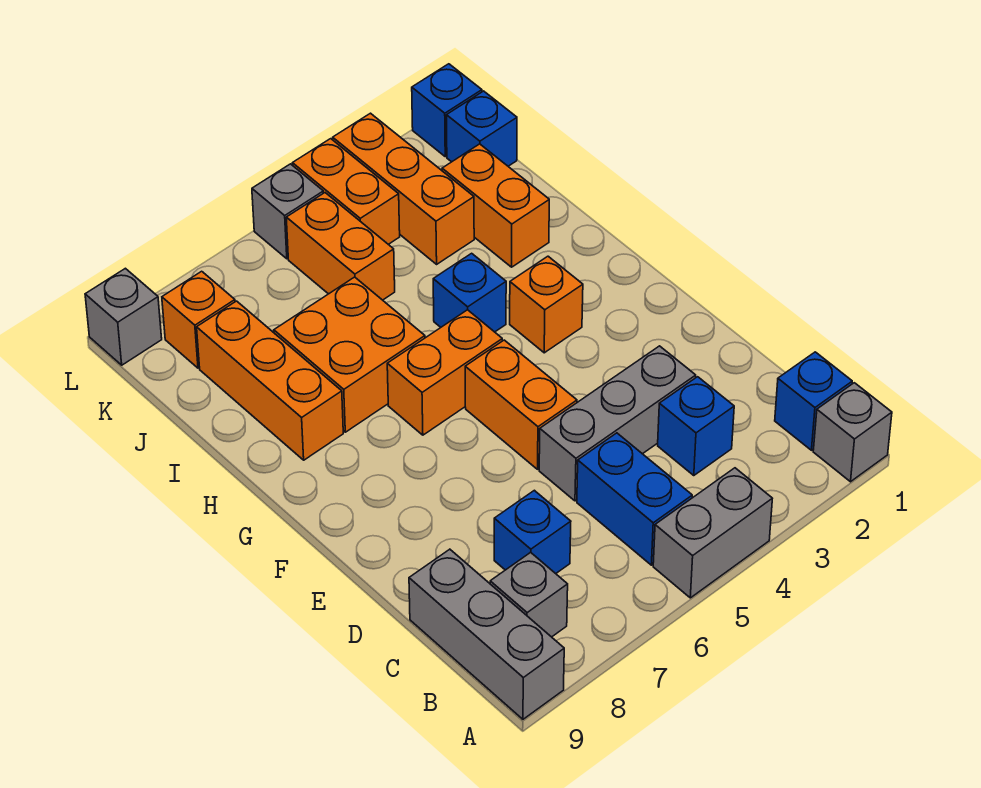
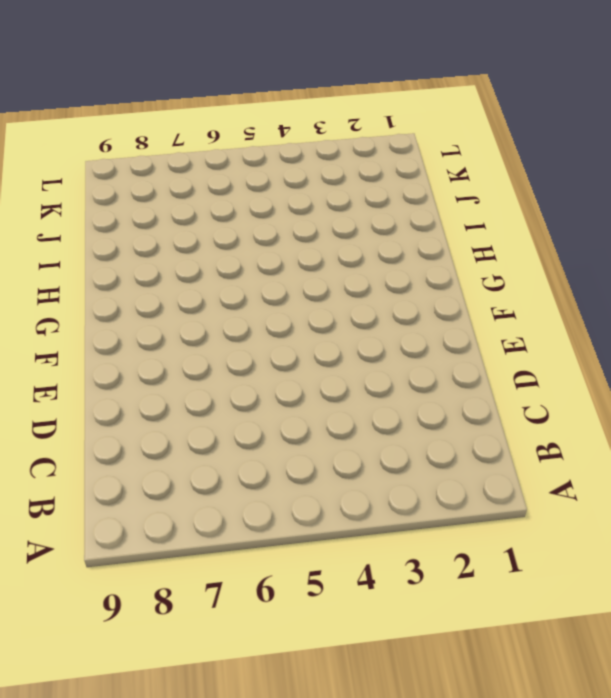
none -> grey 1x1 brick [813,383,892,482]
none -> grey 1x2 brick [653,468,772,598]
none -> grey 1x3 brick [409,549,564,719]

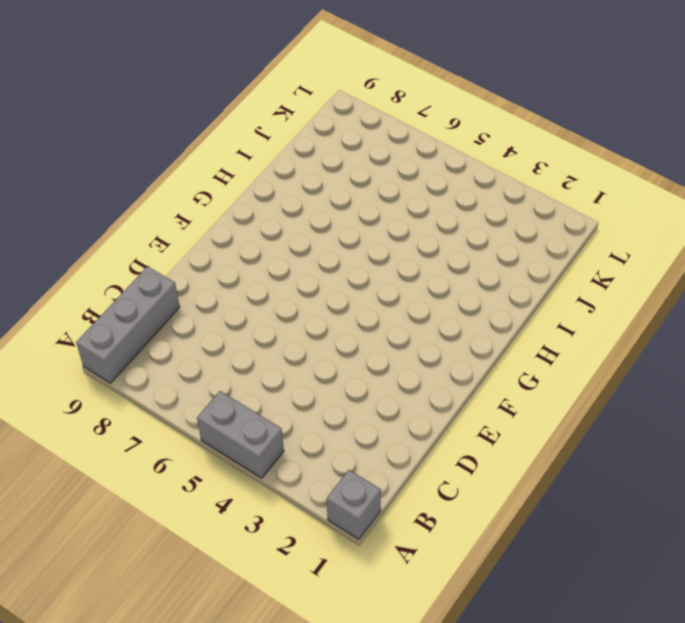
none -> blue 1x1 brick [775,352,852,450]
none -> blue 1x2 brick [577,433,692,565]
none -> grey 1x1 brick [490,552,568,637]

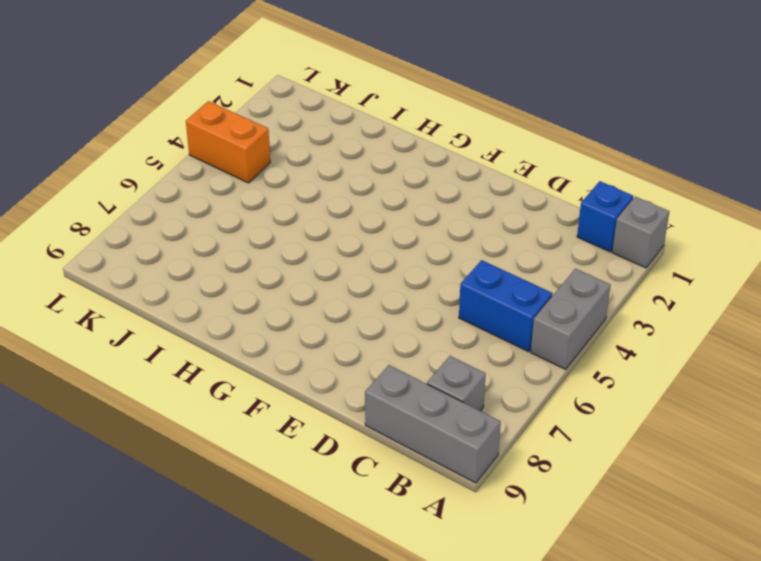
none -> blue 1x1 brick [658,377,734,476]
none -> blue 1x1 brick [494,490,571,574]
none -> grey 1x3 brick [539,346,696,501]

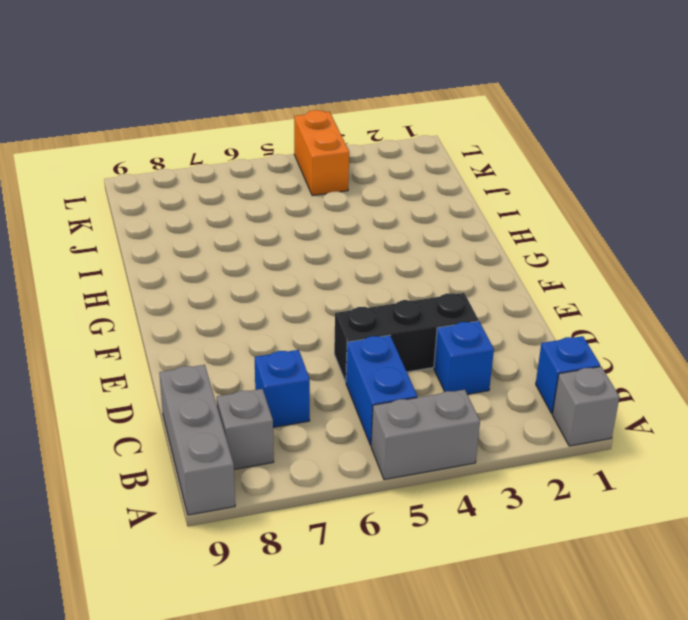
black 1x3 brick [334,293,478,382] -> grey 1x3 brick [539,346,696,501]
none -> orange 1x2 brick [465,340,577,469]
none -> orange 1x1 brick [510,256,583,353]
none -> orange 1x2 brick [387,310,502,435]

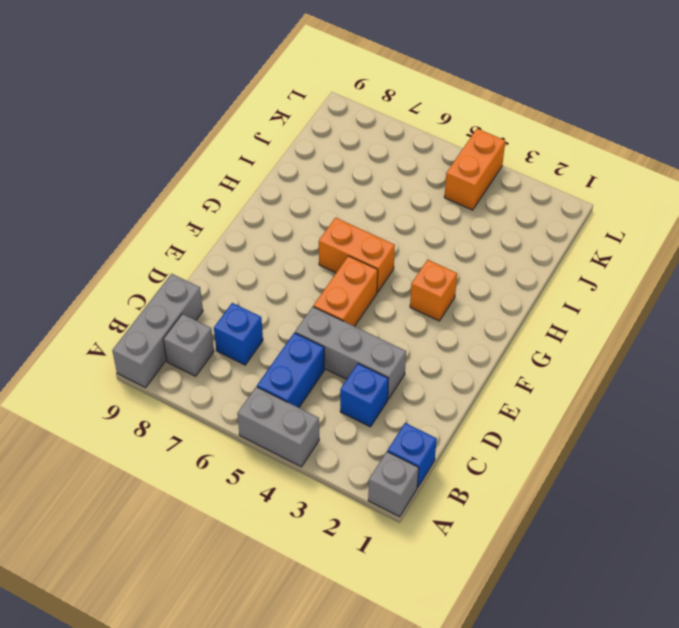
none -> blue 1x1 brick [433,253,506,332]
none -> orange 2x2 brick [274,277,425,432]
none -> orange 1x3 brick [197,301,343,460]

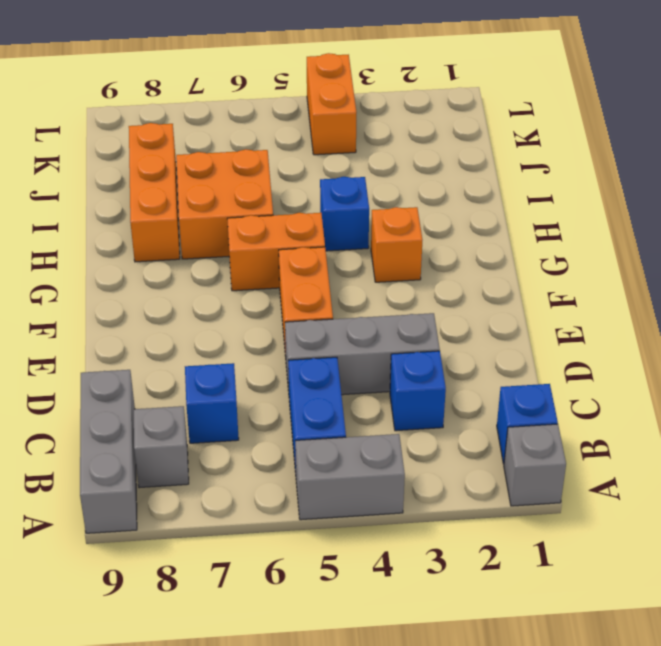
none -> orange 1x2 brick [442,144,549,267]
none -> orange 1x3 brick [333,113,474,264]
none -> orange 1x2 brick [286,193,395,300]

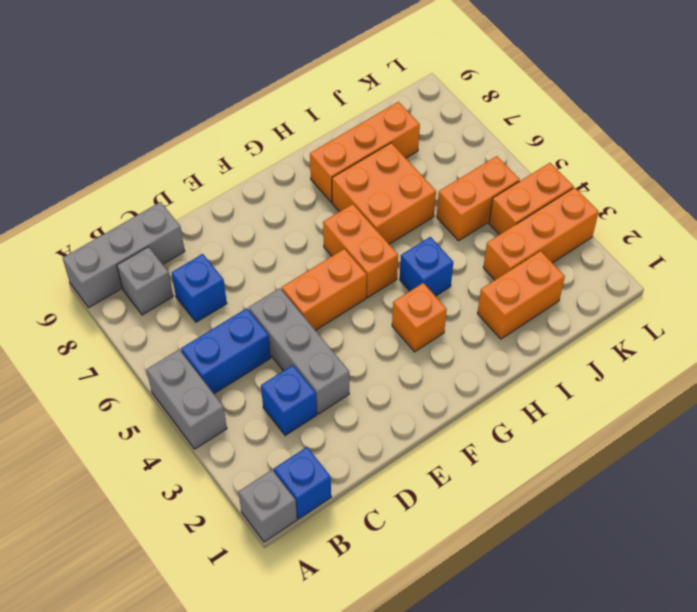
none -> blue 1x1 brick [446,91,517,166]
none -> orange 1x1 brick [162,271,235,368]
none -> blue 1x1 brick [412,64,482,157]

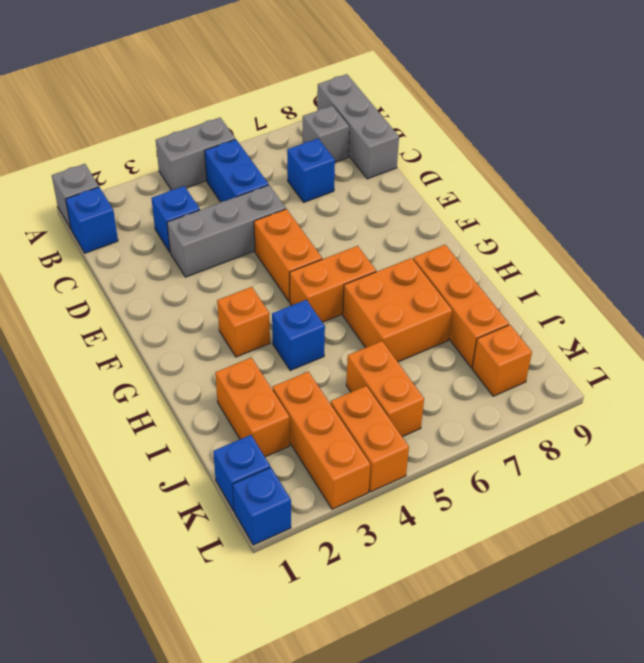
none -> grey 1x1 brick [252,164,323,259]
none -> grey 1x1 brick [85,268,162,365]

